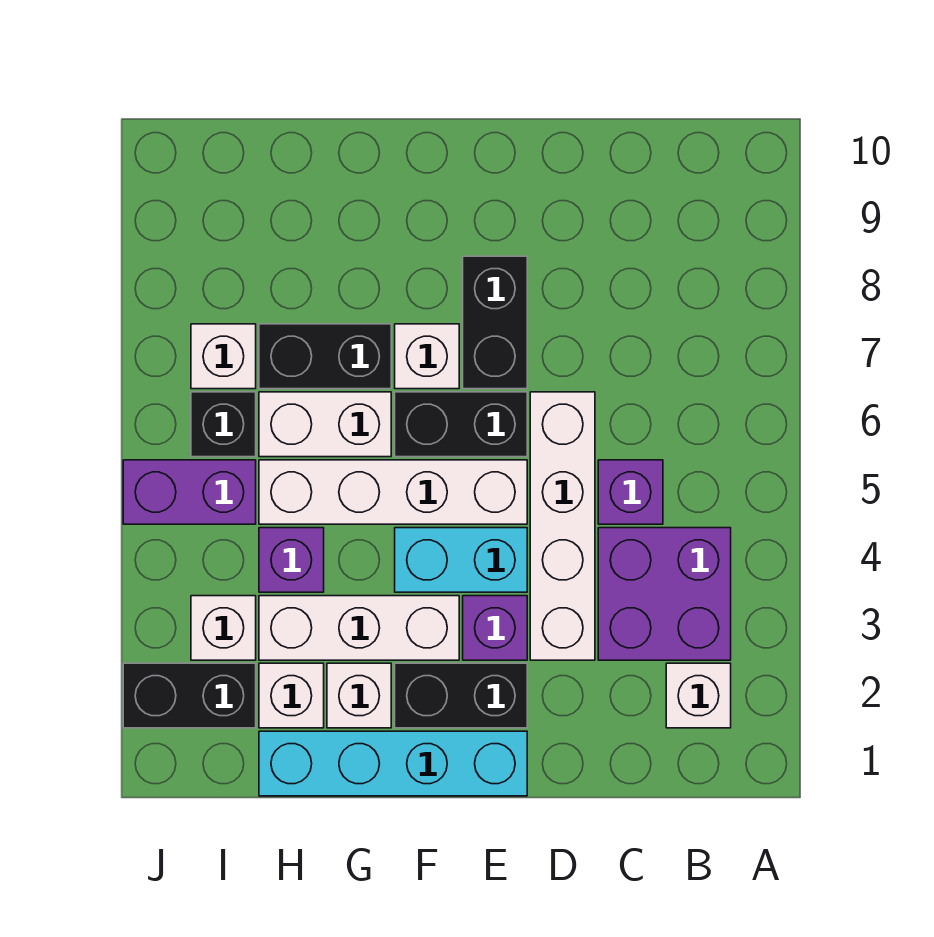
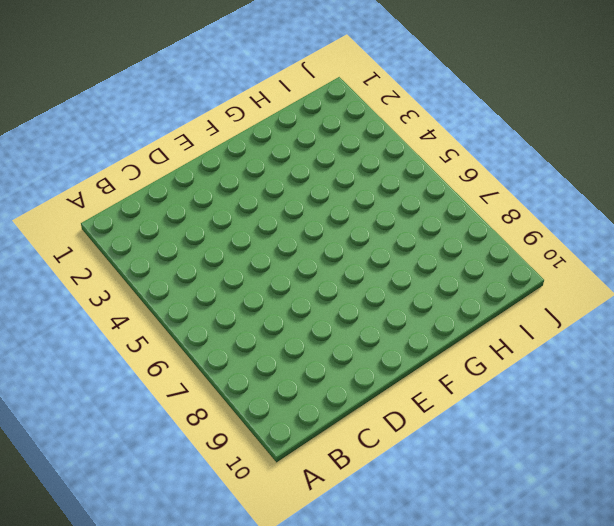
none -> white 1x1 brick [666,663,731,728]
none -> purple 2x2 brick [598,528,731,660]
none -> purple 1x1 brick [598,460,663,524]

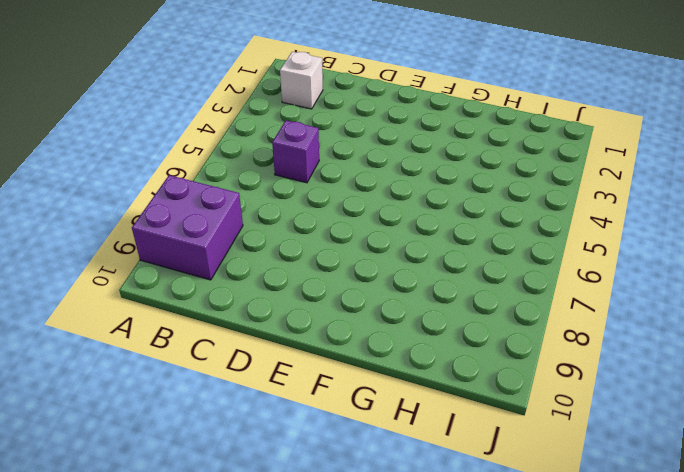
purple 2x2 brick [132,175,243,280] -> purple 2x2 brick moved to [598,528,731,660]
none -> white 1x4 brick [530,392,595,660]
none -> cyan 1x4 brick [259,731,527,796]
none -> black 1x2 brick [395,663,527,728]

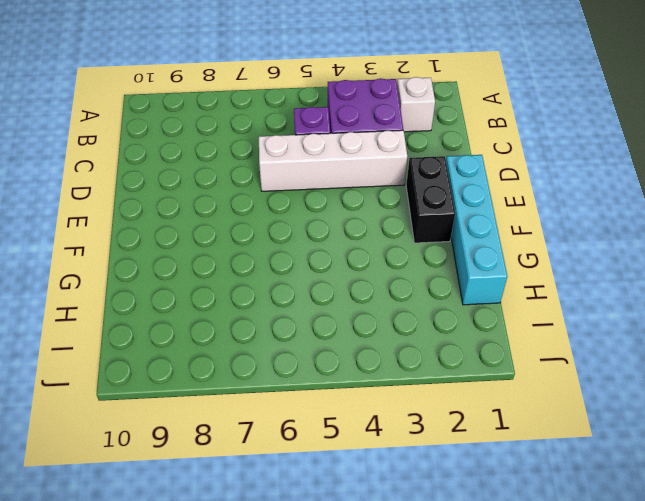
none -> purple 1x1 brick [463,596,527,660]
none -> cyan 1x2 brick [395,528,527,592]
none -> white 1x4 brick [259,460,527,524]

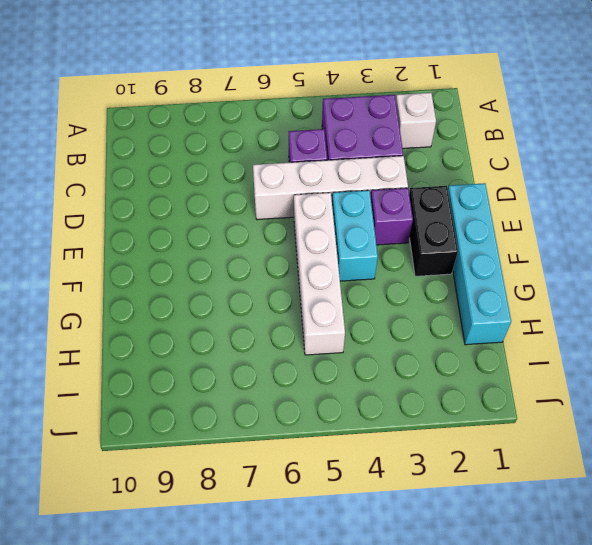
none -> black 1x2 brick [395,392,527,457]
none -> black 1x2 brick [463,256,527,389]
none -> white 1x3 brick [259,596,459,660]

